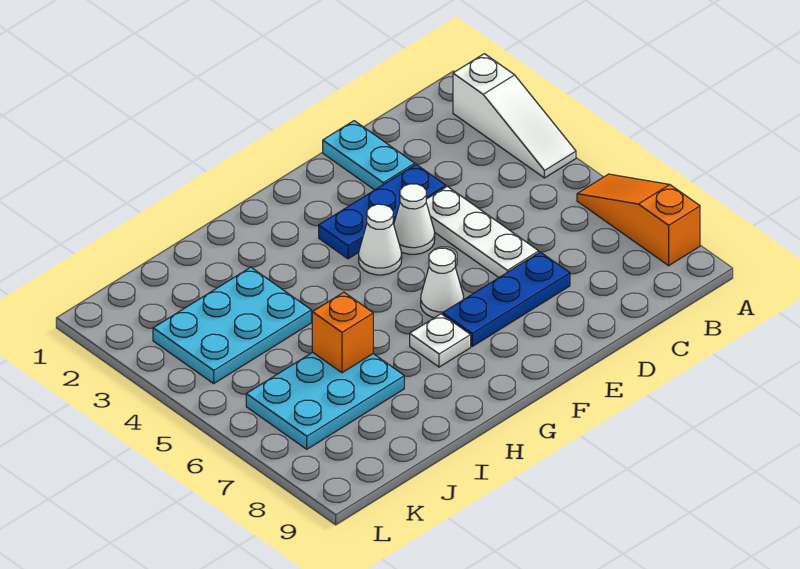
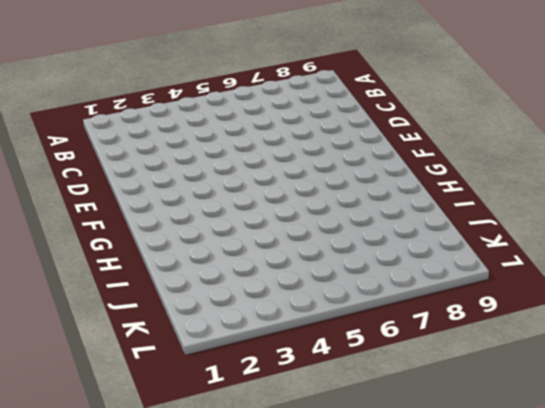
none -> white 1x3 slope [453,54,576,178]
none -> orange 1x3 slope [577,174,700,266]
none -> cyan 1x2 plate [323,121,415,190]

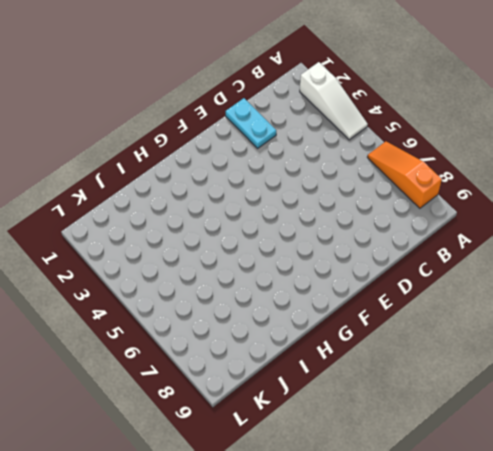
none -> blue 1x3 plate [319,165,446,259]
none -> white 1x3 plate [426,186,539,277]
none -> blue 1x3 plate [443,252,570,346]

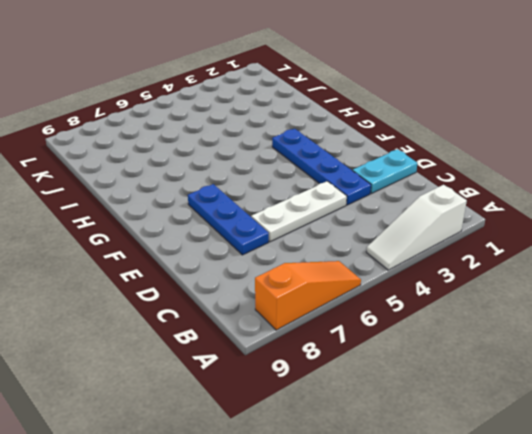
blue 1x4 plate [272,129,371,205] -> blue 1x3 plate [319,165,446,259]
none -> white 1x1 cone [394,184,435,254]
none -> white 1x1 cone [359,204,402,275]
none -> white 1x1 cone [421,248,464,318]

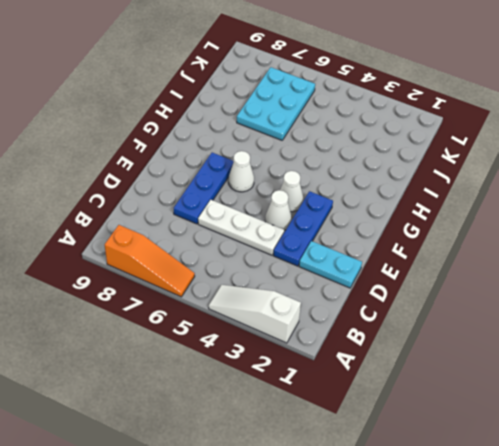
none -> white 1x1 plate [410,314,471,367]
none -> cyan 2x3 plate [153,267,311,383]
none -> orange 1x1 brick [312,292,373,373]

